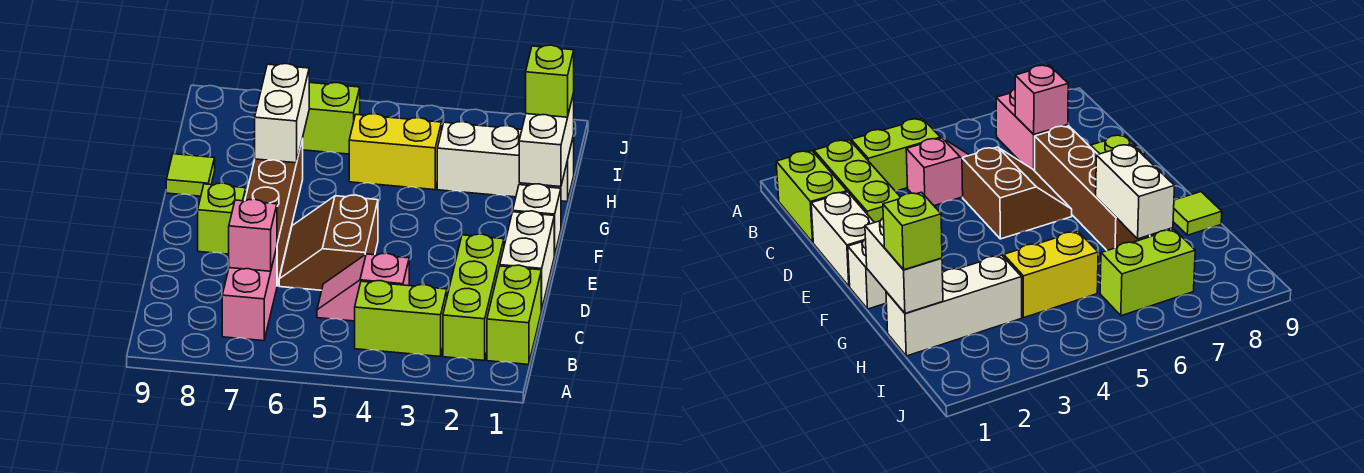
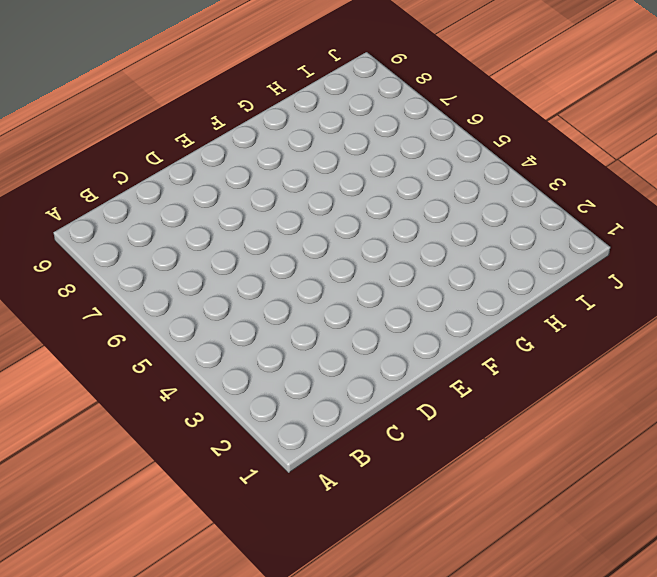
none -> lime 1x2 brick [487,265,541,365]
none -> lime 1x3 brick [443,234,504,361]
none -> lime 1x2 brick [355,281,447,356]

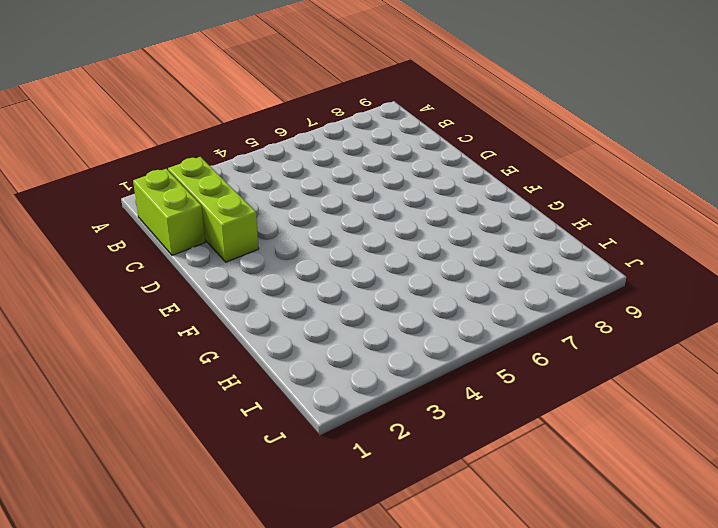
none -> lime 1x2 brick [355,281,447,356]
none -> pink 1x2 brick [222,248,277,341]
none -> pink 1x2 slope [317,253,409,321]

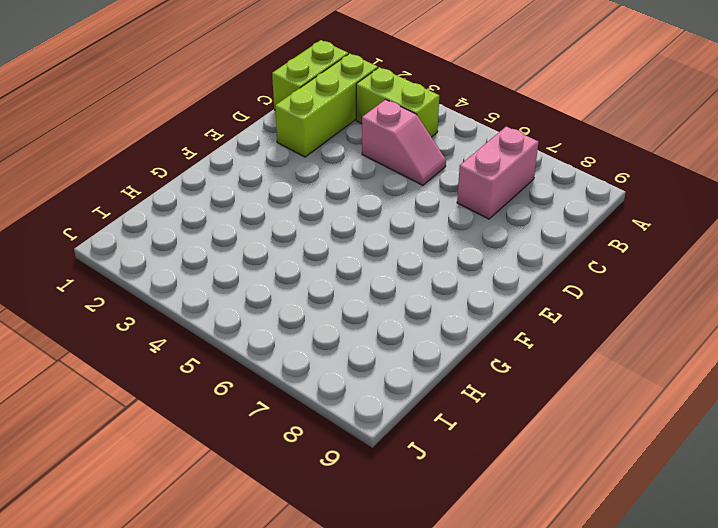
none -> white 1x2 brick [500,211,554,310]
none -> brown 2x2 slope [279,195,378,290]
none -> brown 1x4 brick [245,139,303,285]

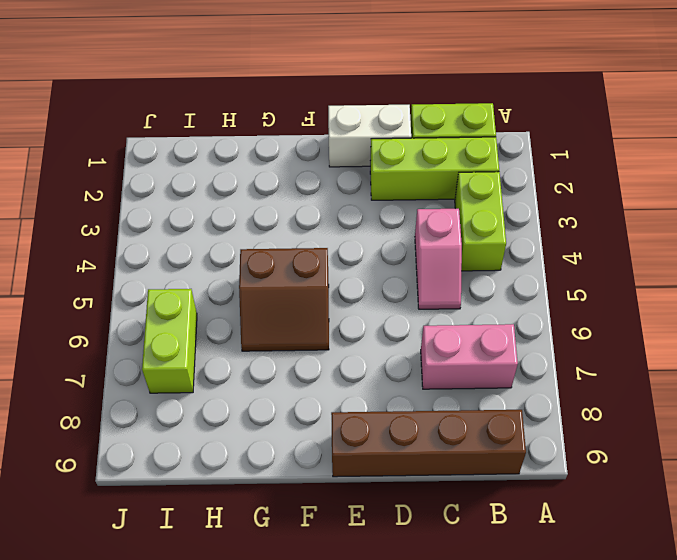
brown 1x4 brick [331,410,526,477] -> brown 1x4 brick moved to [245,139,303,285]
brown 2x2 slope [239,248,329,351] -> brown 2x2 slope moved to [279,195,378,290]
none -> lime 1x1 brick [198,183,246,254]
none -> white 1x1 brick [513,184,561,256]
none -> lime 1x1 tile [166,154,215,196]

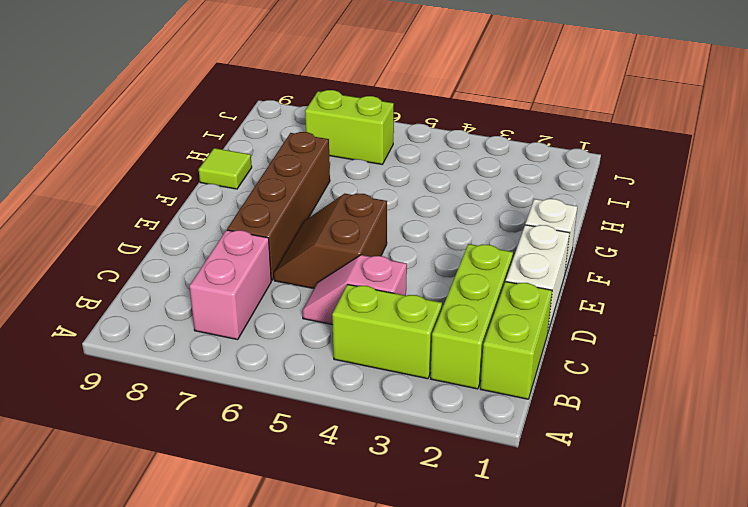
none -> lime 1x1 brick [198,183,246,254]
none -> white 1x3 brick [437,122,574,202]
none -> yellow 1x2 brick [349,114,441,190]

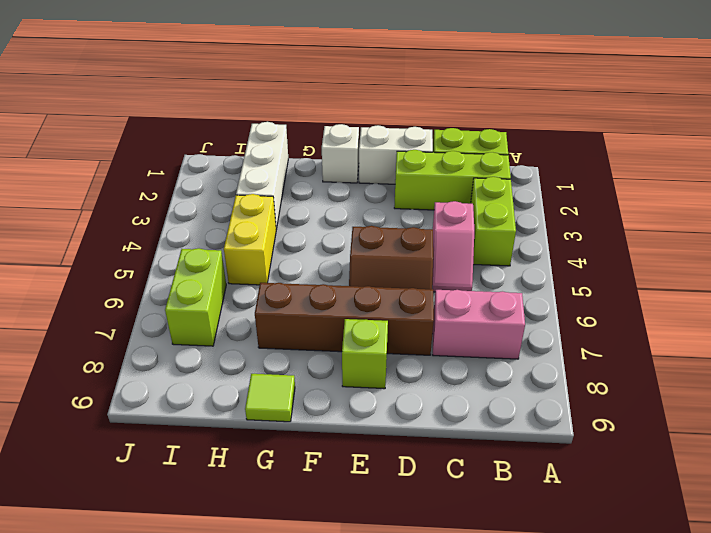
none -> pink 1x1 brick [229,199,277,271]
none -> white 1x2 brick [519,93,574,187]
none -> white 1x2 brick [255,64,309,163]

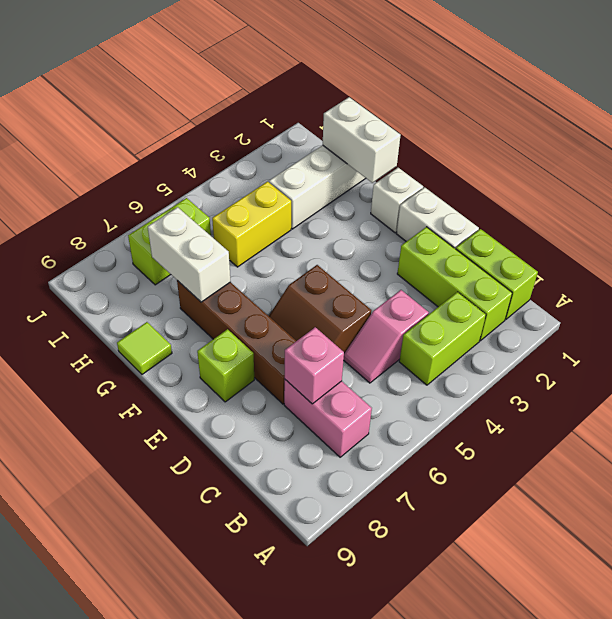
none -> lime 1x1 brick [526,45,574,117]

